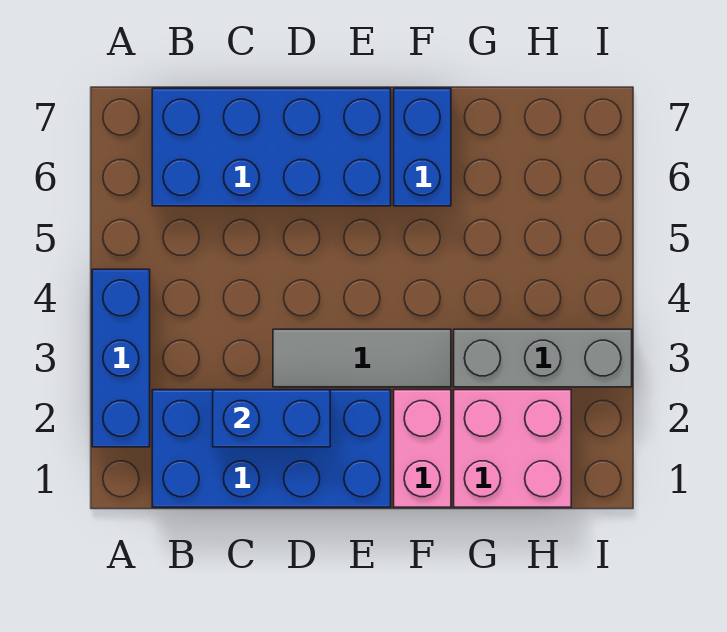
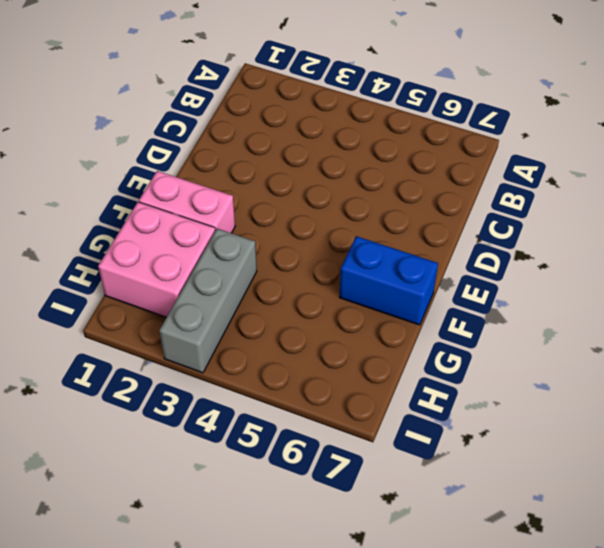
none -> blue 1x3 brick [92,269,150,447]
none -> blue 2x4 brick [152,390,391,507]

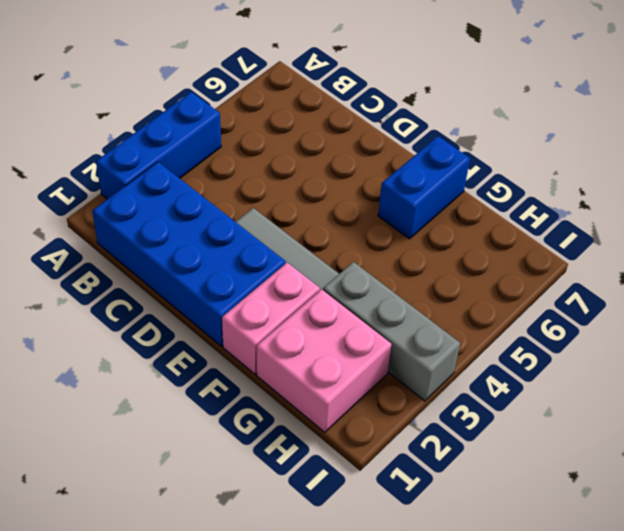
none -> blue 2x4 brick [152,88,391,206]
none -> blue 1x2 brick [213,390,330,447]

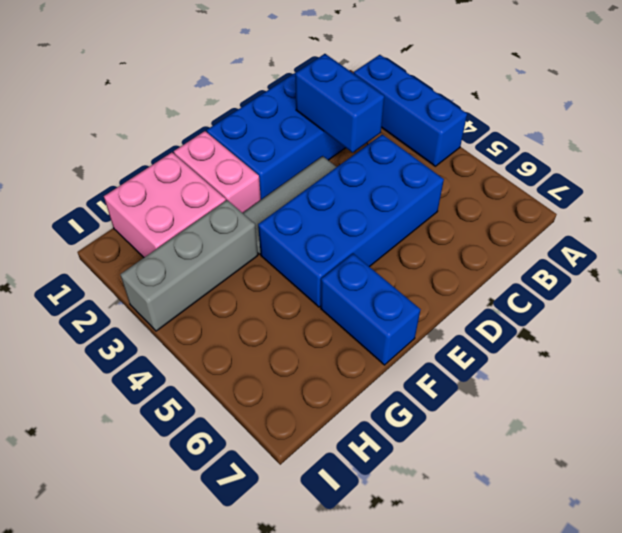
blue 1x2 brick [295,54,384,153] -> blue 1x2 brick turned to [213,390,330,447]
blue 2x4 brick [258,134,444,307] -> blue 2x4 brick moved to [152,88,391,206]

